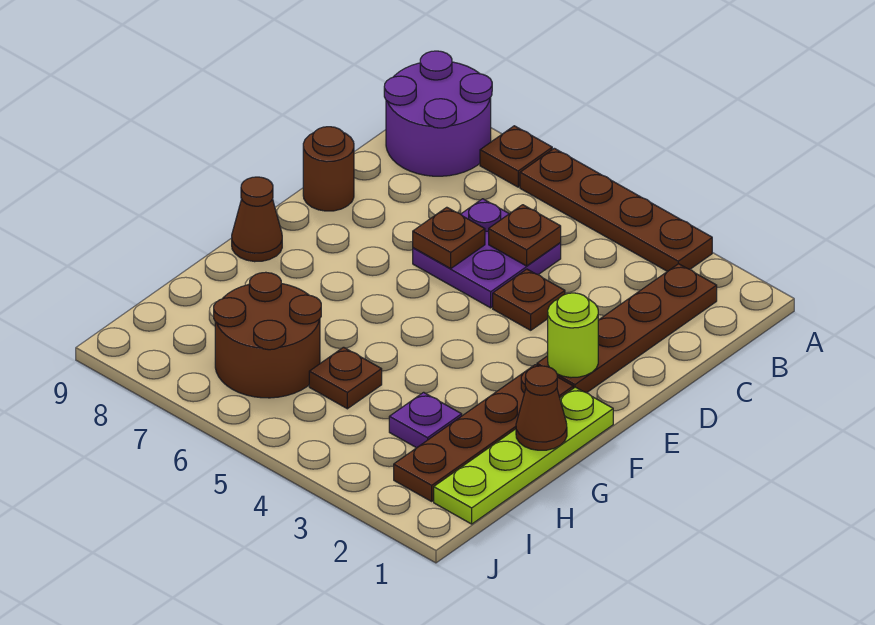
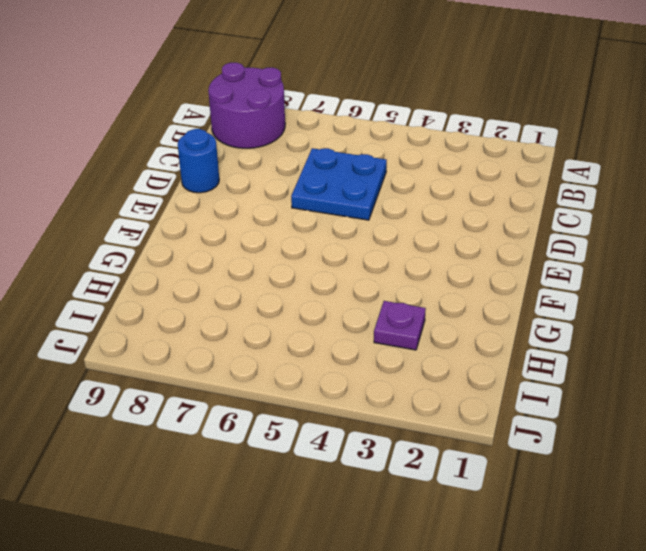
blue 2x2 plate [291,148,387,220] -> purple 2x2 plate [413,199,561,308]
blue 1x1 round brick [178,129,219,193] -> brown 1x1 round brick [303,127,354,211]
none -> brown 1x4 plate [520,148,712,271]
none -> brown 1x1 plate [480,126,552,187]
none -> brown 1x4 plate [537,264,717,393]

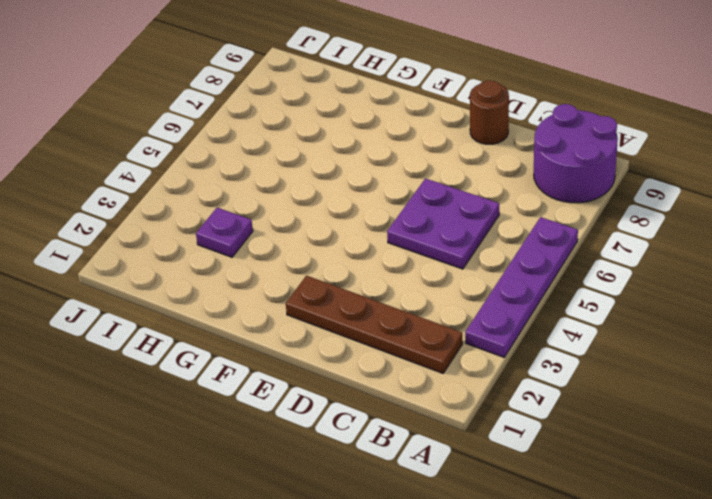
purple 1x4 plate [465,217,578,357] -> brown 1x4 plate [520,148,712,271]
none -> brown 1x1 plate [480,126,552,187]
none -> brown 1x1 plate [493,269,565,330]
none -> lime 1x4 plate [434,387,613,524]

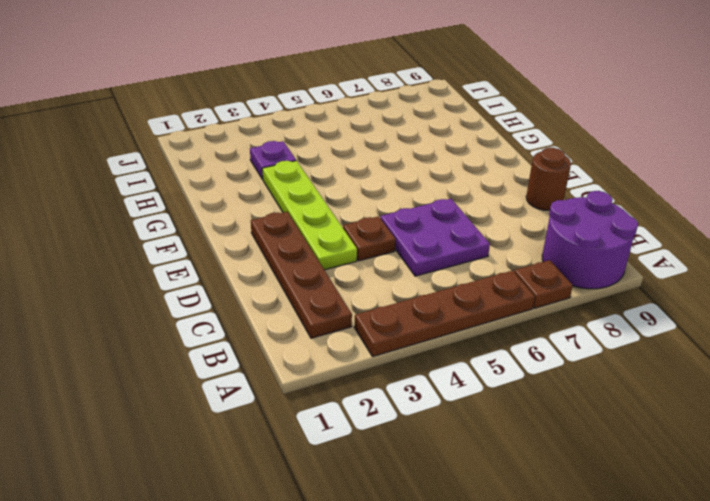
lime 1x4 plate [262,161,357,270] -> lime 1x4 plate moved to [434,387,613,524]
none -> brown 1x4 plate [394,365,573,501]
none -> brown 1x1 cone [232,177,282,262]
none -> brown 1x1 plate [309,347,382,409]

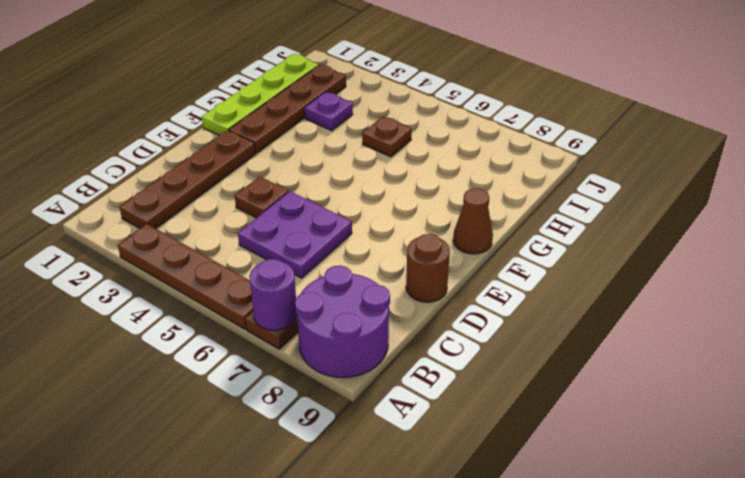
purple 1x1 round brick [250,259,297,330] -> none
none -> brown 2x2 round brick [214,272,321,398]
none -> brown 1x1 plate [489,205,561,266]
none -> brown 1x1 plate [413,207,485,268]

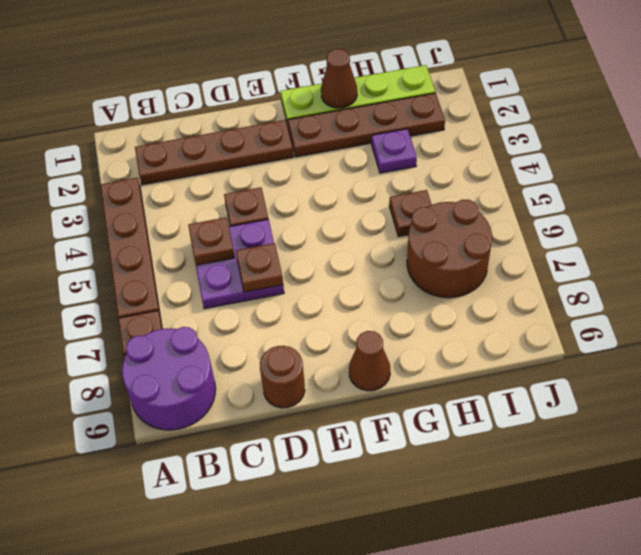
none -> lime 1x1 round brick [548,293,598,378]

